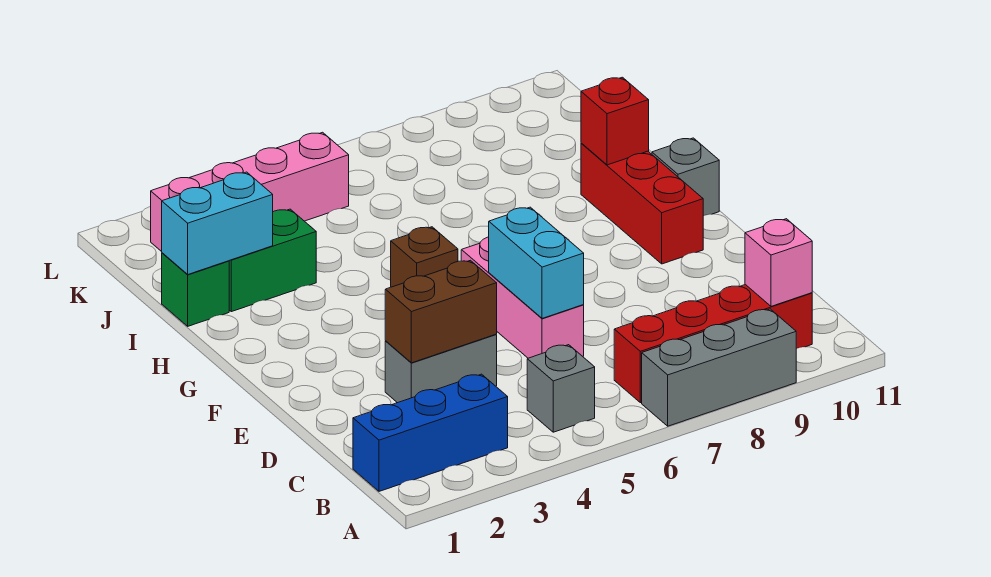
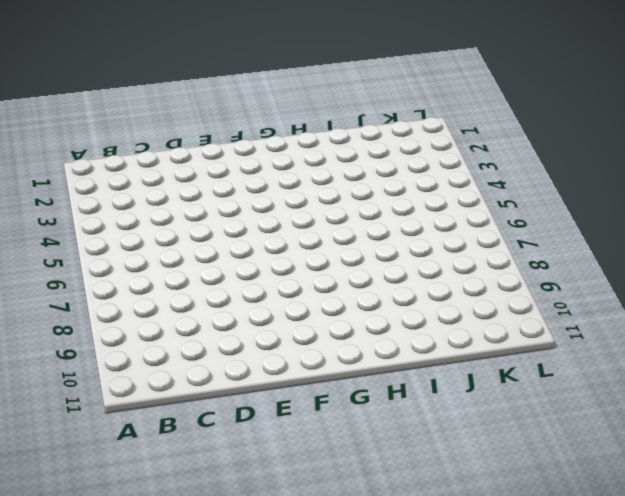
none -> grey 1x3 brick [642,309,796,426]
none -> blue 1x3 brick [353,374,508,491]
none -> grey 1x1 brick [527,345,595,432]

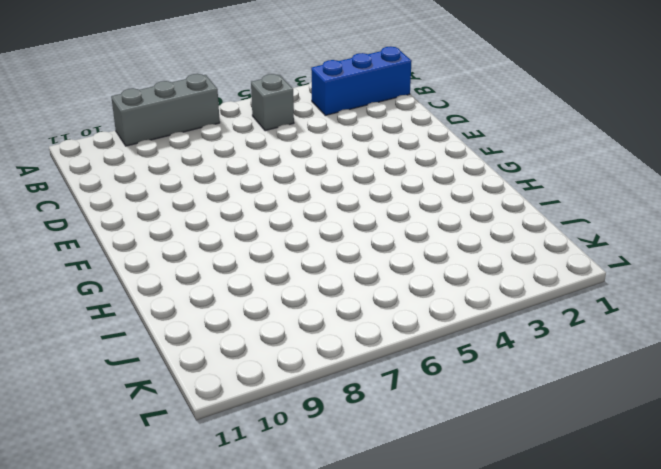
none -> red 1x4 brick [614,285,812,403]
none -> grey 1x2 brick [385,334,497,403]
none -> pink 1x3 brick [461,237,584,358]

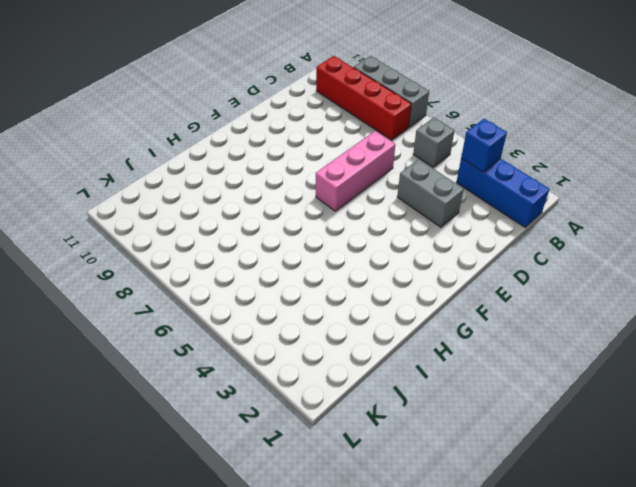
blue 1x1 brick [461,119,507,172] -> none
none -> red 1x3 brick [581,143,703,264]
none -> brown 1x1 brick [391,227,458,287]
none -> grey 1x1 brick [652,138,719,216]

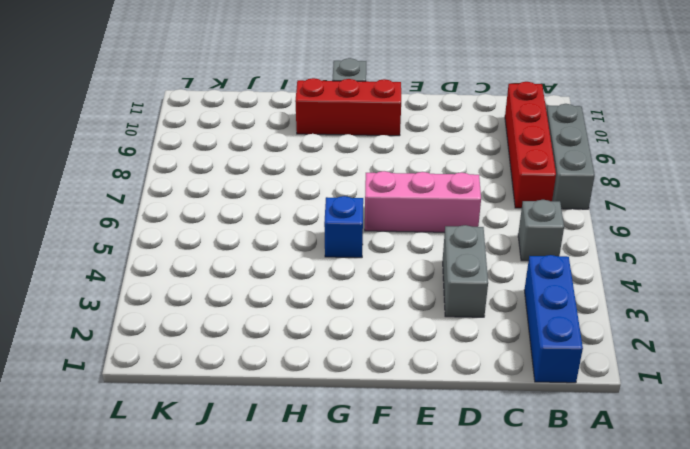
blue 1x1 brick [324,196,363,258] -> brown 1x1 brick [391,227,458,287]
none -> green 1x1 brick [162,253,229,326]
none -> green 1x2 brick [229,209,316,312]
none -> pink 1x4 brick [151,132,349,252]

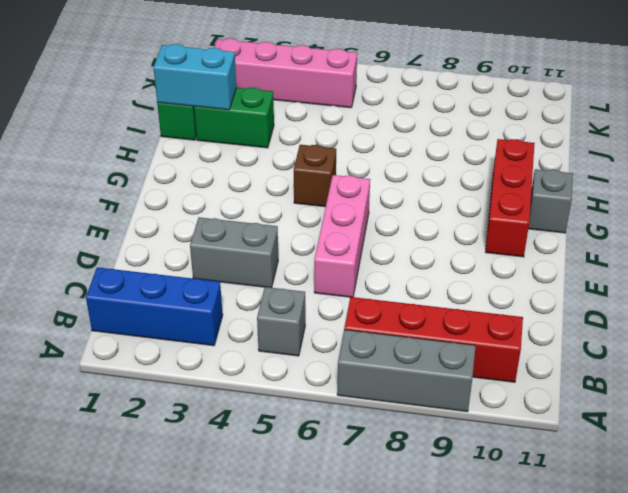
none -> pink 1x1 brick [745,219,812,306]
none -> brown 1x2 brick [385,260,497,363]
none -> cyan 1x2 brick [489,207,584,318]

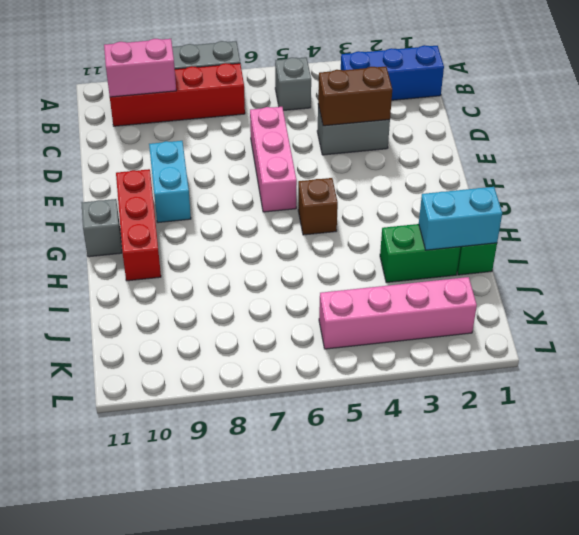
pink 1x2 brick [104,39,176,97] -> pink 1x1 brick [745,219,812,306]
cyan 1x2 brick [149,141,191,223] -> cyan 1x2 brick moved to [489,207,584,318]
none -> red 1x1 brick [581,77,649,165]

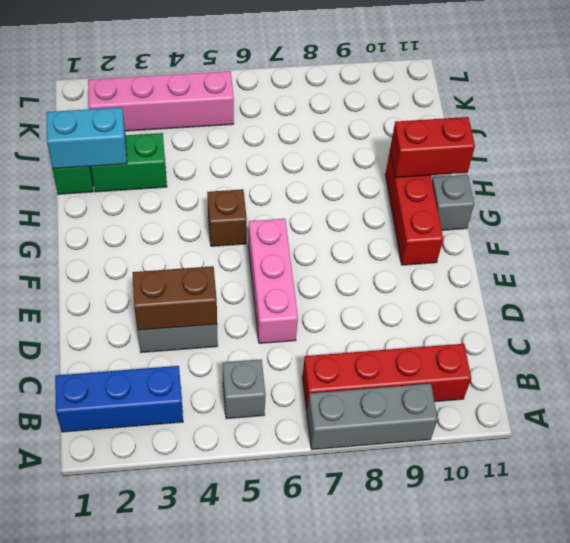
red 1x2 brick [390,117,475,178] -> red 1x1 brick [581,77,649,165]
none -> pink 1x1 brick [745,219,812,306]
none -> cyan 1x2 brick [489,207,584,318]

